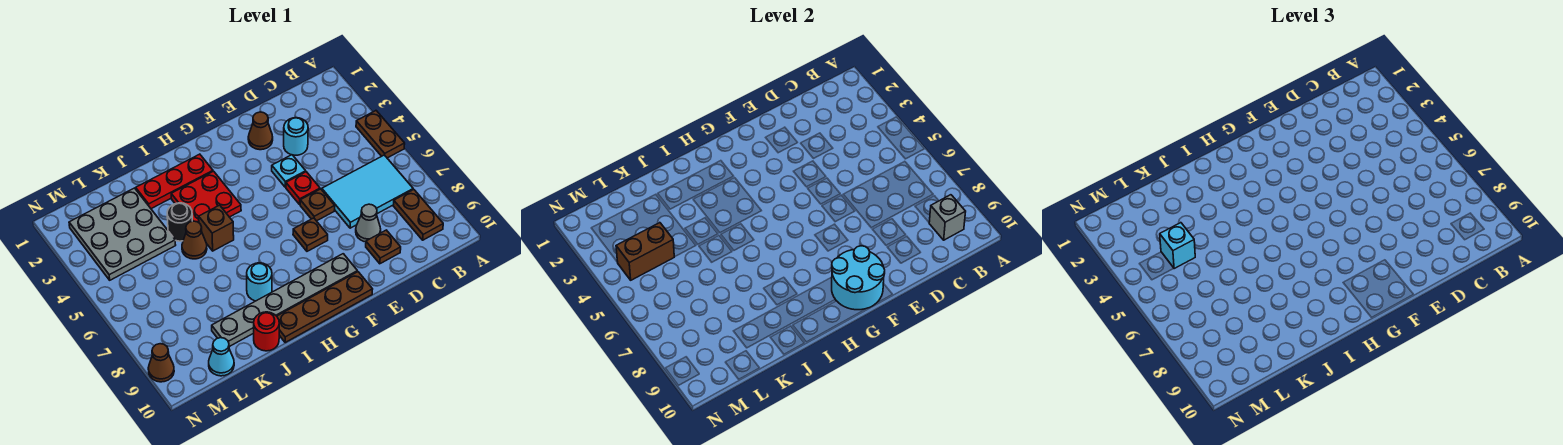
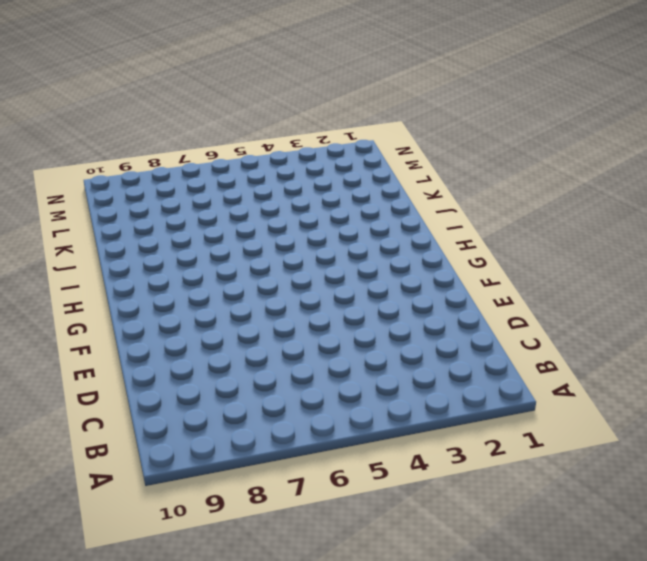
none -> brown 1x2 plate [356,111,405,158]
none -> cyan 2x3 tile [322,155,413,228]
none -> brown 1x2 plate [393,189,443,240]

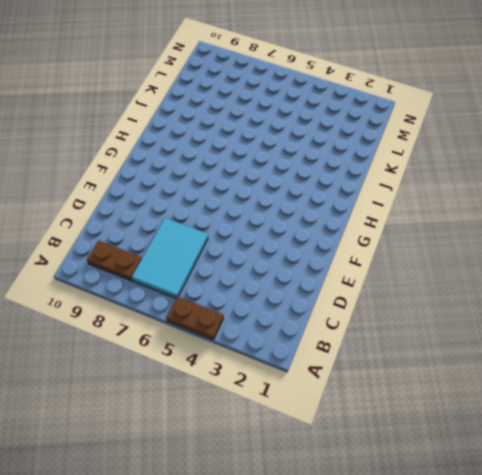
none -> cyan 1x1 round brick [284,118,308,155]
none -> grey 1x1 cone [356,204,381,242]
none -> brown 1x1 plate [366,230,401,264]

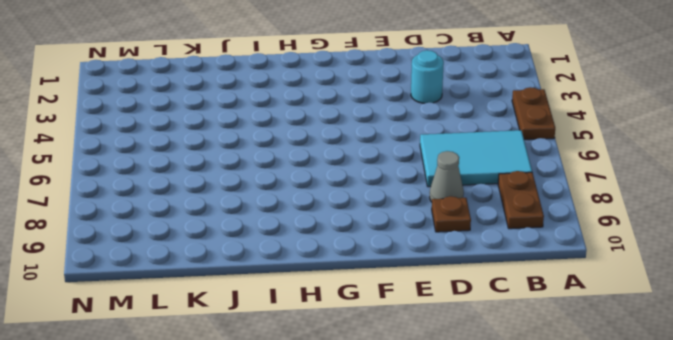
none -> brown 1x1 cone [248,112,273,150]
none -> cyan 1x1 plate [272,155,306,187]
none -> red 1x1 plate [286,172,320,204]

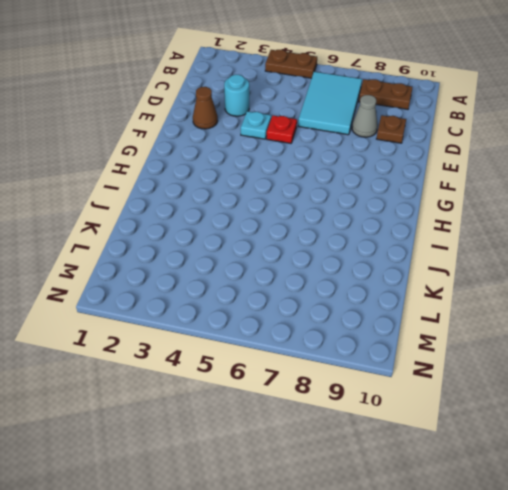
none -> brown 1x1 plate [300,189,335,221]
none -> brown 1x1 plate [293,218,328,251]
none -> grey 1x6 plate [212,254,357,347]

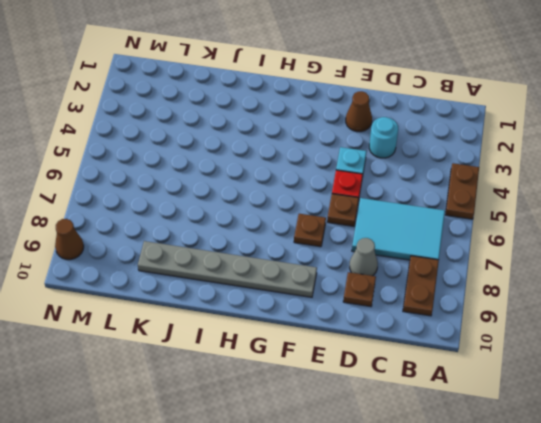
none -> brown 1x4 plate [277,272,373,343]
none -> red 1x3 plate [136,154,213,209]
none -> red 2x2 plate [171,171,241,223]

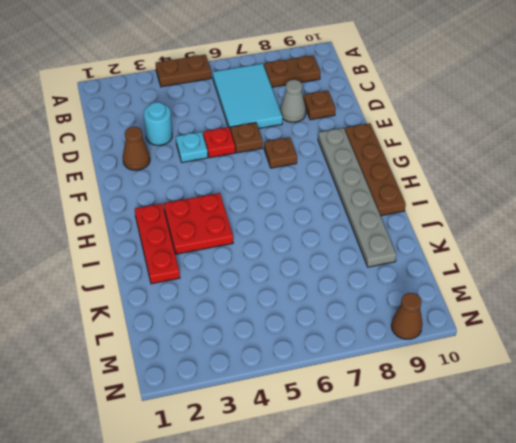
none -> brown 1x1 brick [199,205,234,251]
none -> cyan 1x1 round brick [247,263,272,301]
none -> black 1x1 round brick [167,203,192,241]

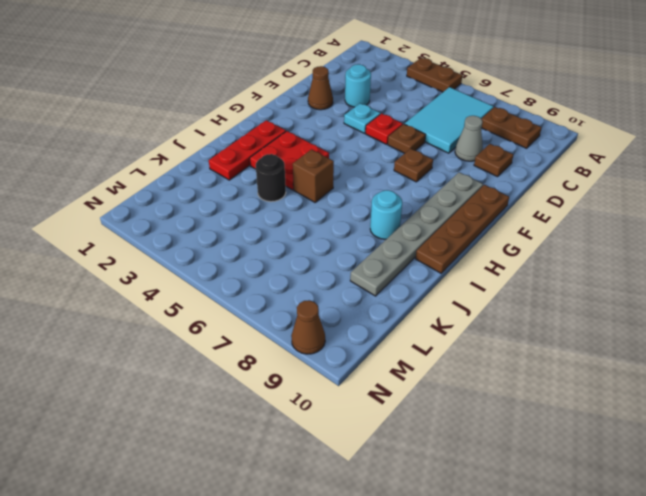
none -> brown 1x1 cone [182,221,207,259]
none -> red 1x1 round brick [254,312,279,351]
none -> grey 3x3 plate [69,188,176,280]

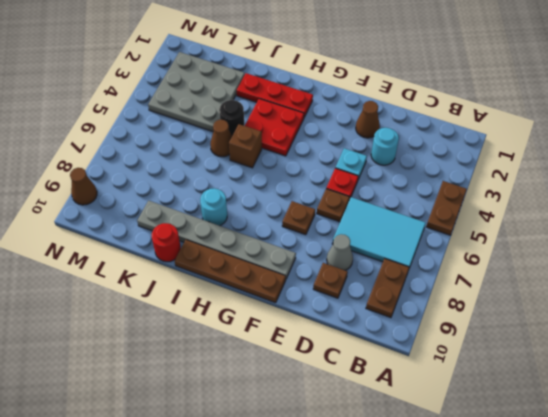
none -> cyan 1x1 cone [209,338,234,376]
none -> grey 1x1 brick [929,195,966,240]
none -> cyan 2x2 round brick [832,246,885,310]

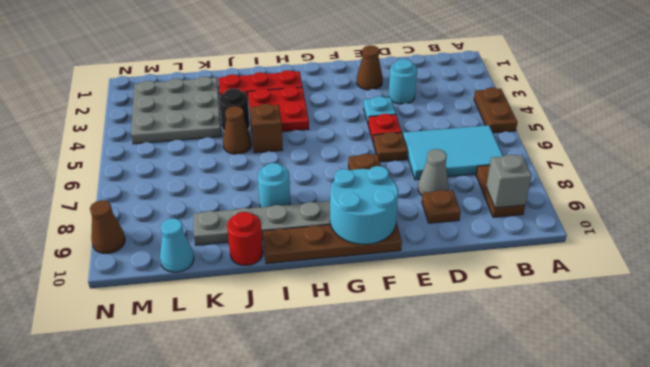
none -> brown 1x2 brick [616,223,674,280]
none -> cyan 1x1 brick [1160,223,1195,269]

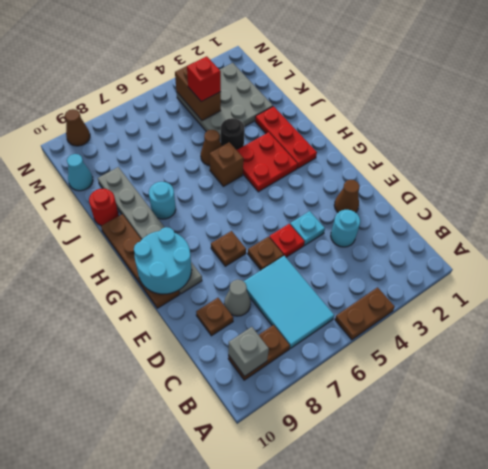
red 1x1 brick [187,56,221,102] -> cyan 1x1 brick [1160,223,1195,269]

